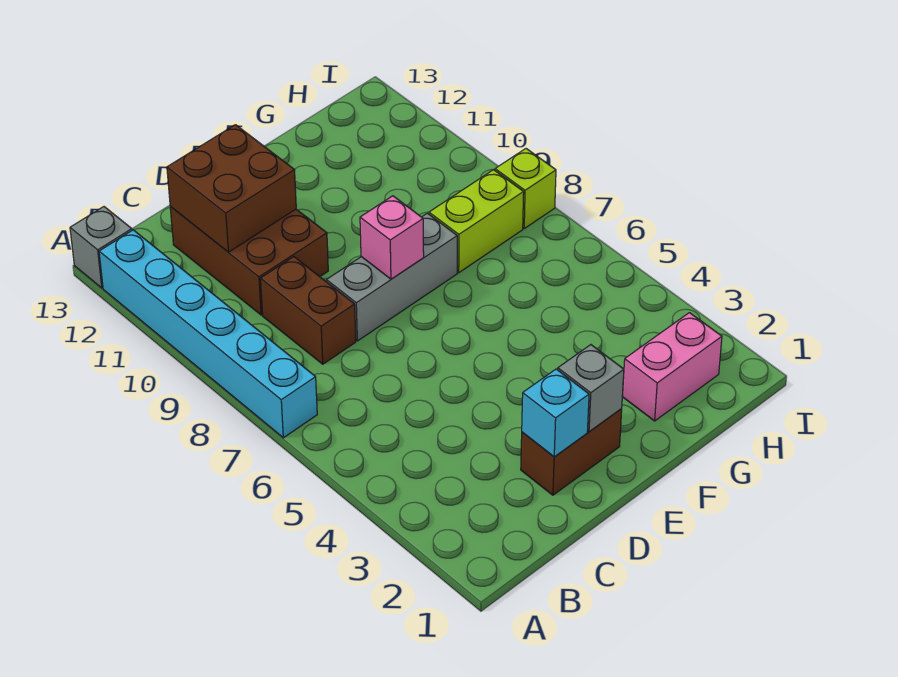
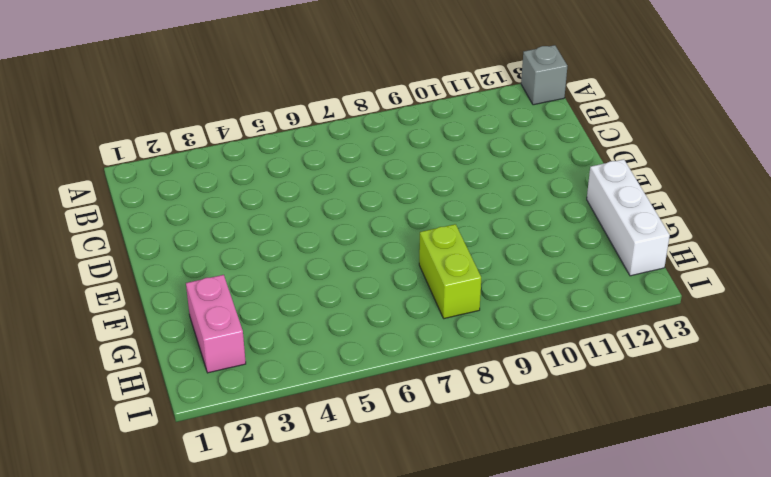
white 1x3 brick [587,159,670,276] -> none
none -> cyan 1x6 brick [99,230,317,438]
none -> brown 1x2 brick [261,257,356,364]
none -> brown 2x3 brick [170,207,328,315]

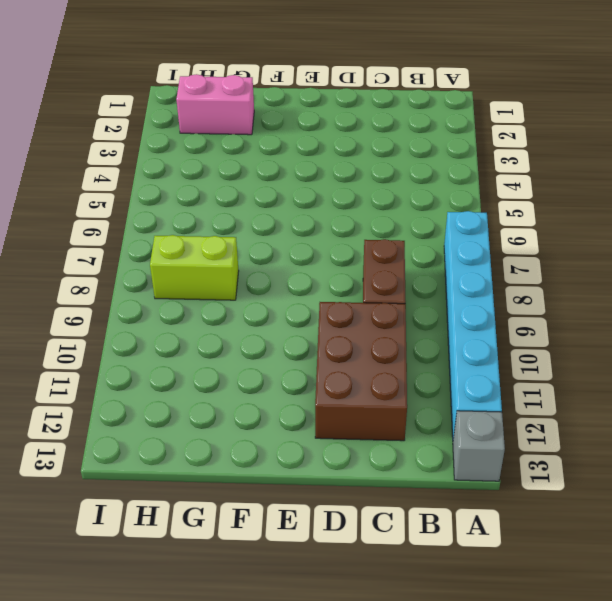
none -> brown 1x2 brick [521,409,622,495]
none -> grey 1x3 brick [327,213,457,341]
none -> lime 1x1 brick [495,149,556,228]

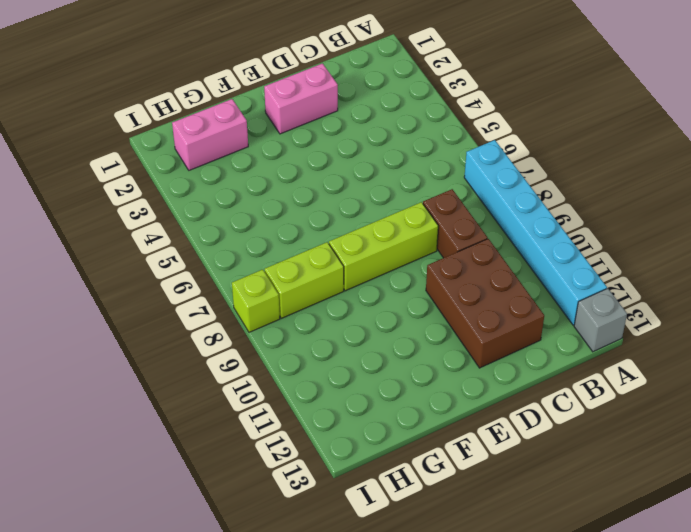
pink 1x2 brick [264,63,338,134] -> brown 1x2 brick [521,409,622,495]
lime 1x3 brick [329,202,438,291] -> grey 1x3 brick [327,213,457,341]
none -> brown 2x2 brick [167,125,296,252]
none -> cyan 1x1 brick [522,369,589,457]
none -> grey 1x1 brick [558,345,624,432]

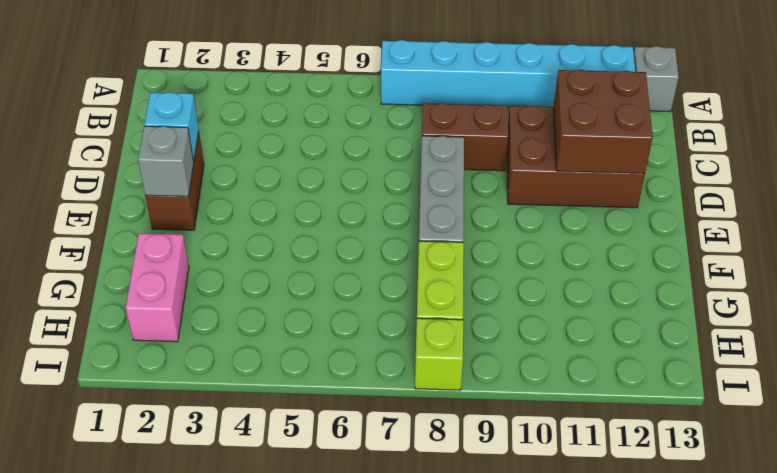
none -> pink 1x1 brick [360,196,424,279]

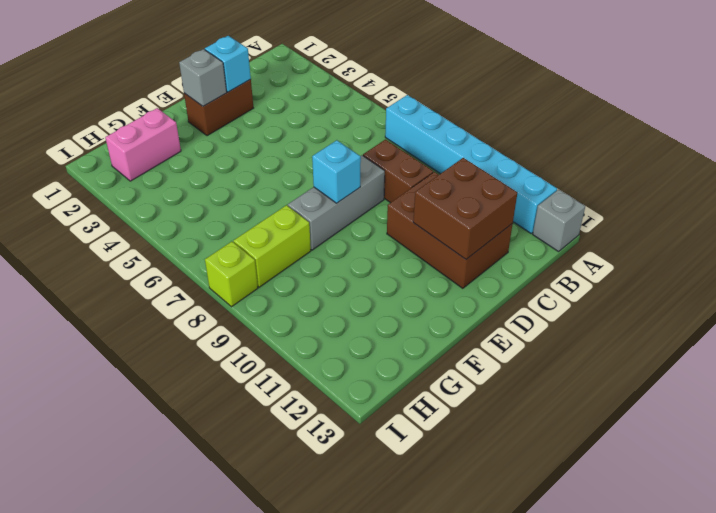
cyan 1x1 brick [312,140,361,203] -> pink 1x1 brick [360,196,424,279]

